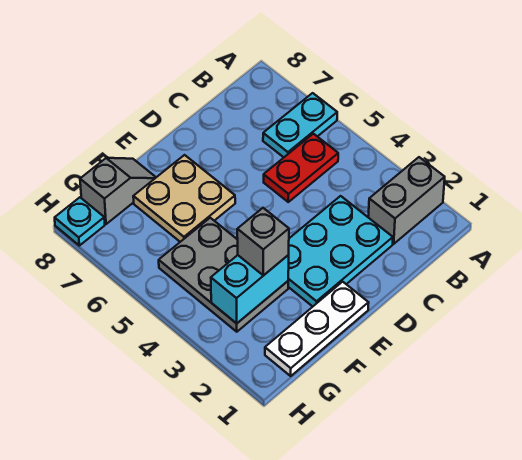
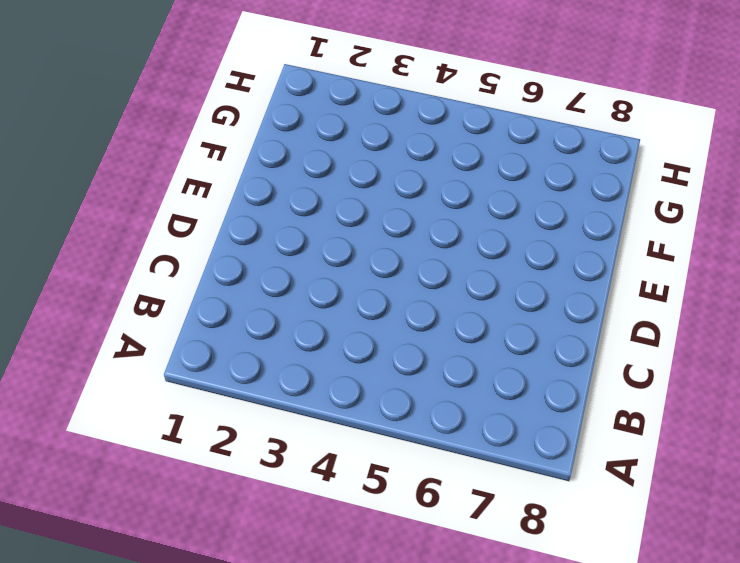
none -> grey 1x2 brick [368,157,445,244]
none -> cyan 1x2 plate [263,93,337,157]

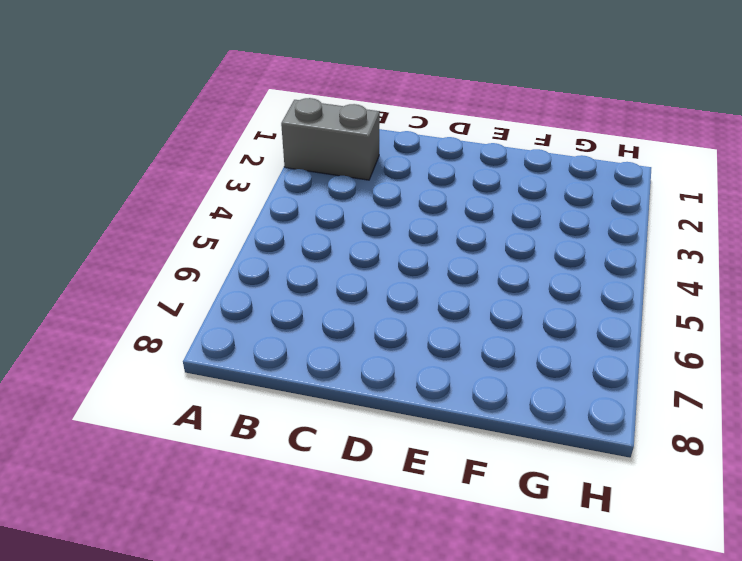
none -> cyan 1x2 plate [263,93,337,157]
none -> red 1x2 plate [264,134,338,202]

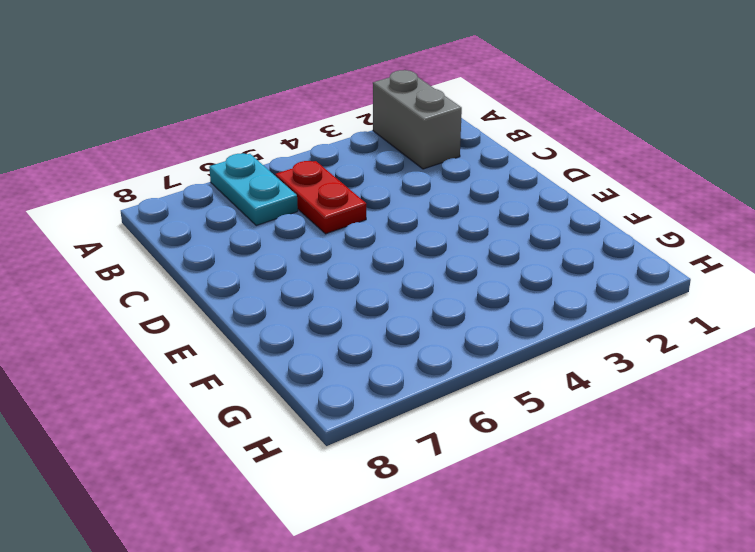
none -> cyan 2x3 plate [288,196,393,306]
none -> white 1x3 plate [265,282,369,376]

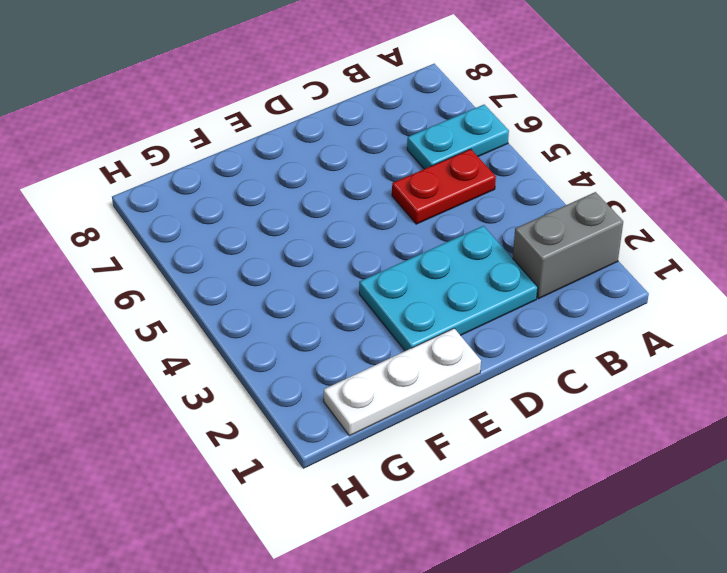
none -> tan 2x2 plate [133,155,235,242]
none -> grey 2x3 plate [159,218,288,332]

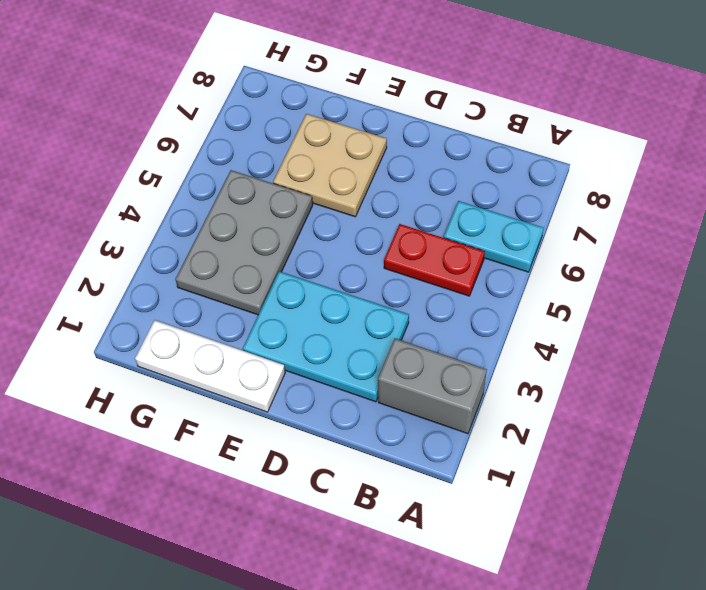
none -> grey 1x2 slope [80,158,156,224]
none -> cyan 1x1 plate [55,197,105,246]

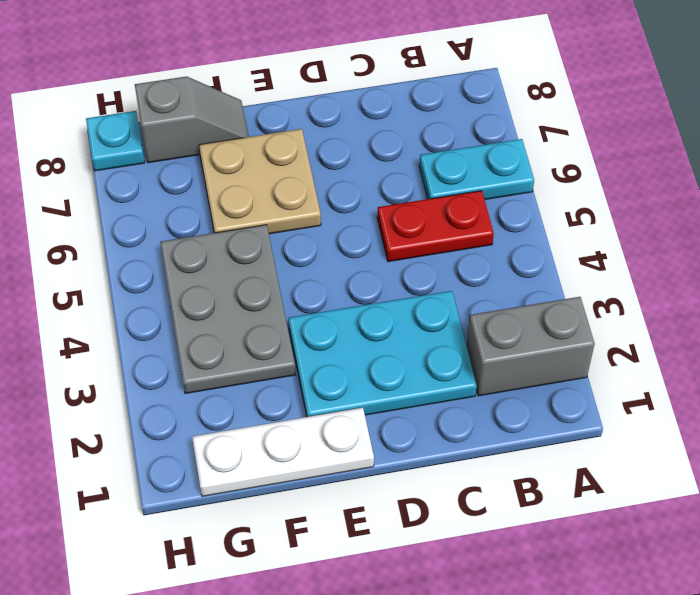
none -> cyan 1x2 brick [211,255,289,323]
none -> grey 1x1 brick [237,208,289,276]

